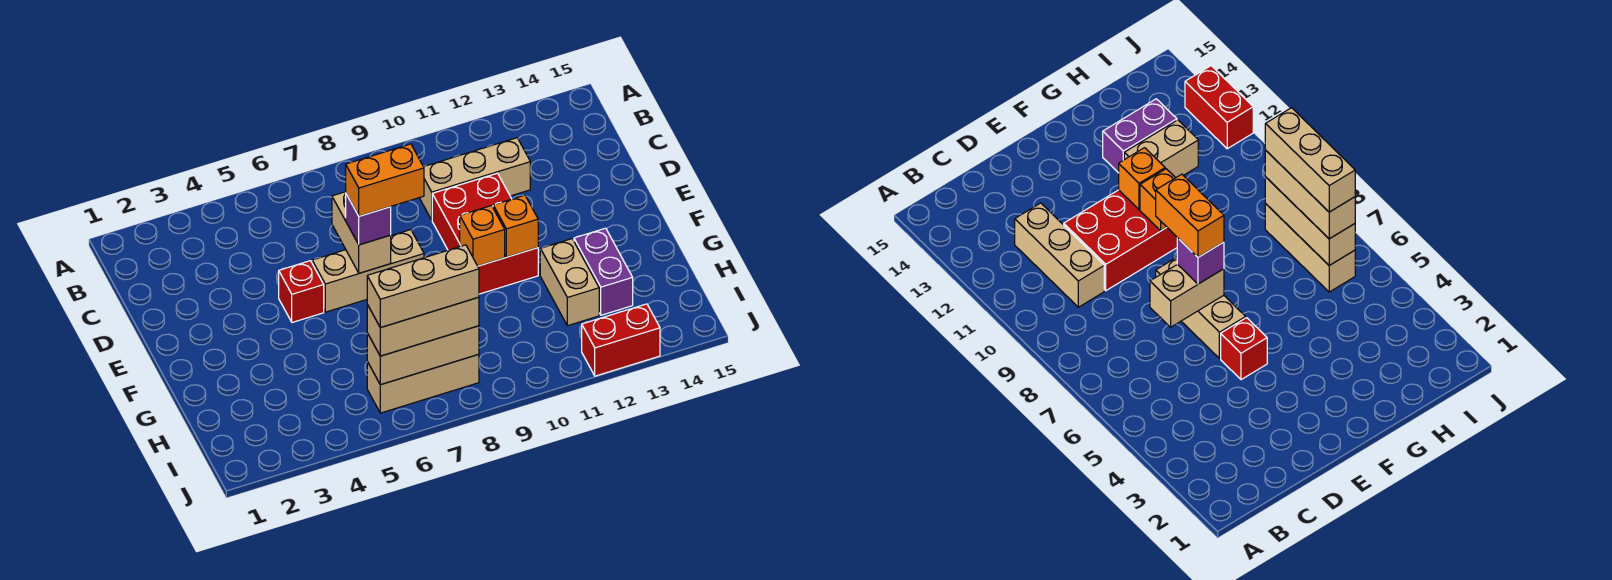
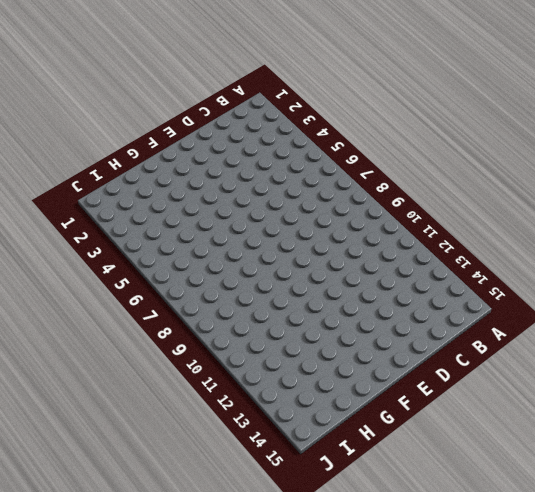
none -> tan 1x3 brick [420,138,530,220]
none -> red 2x3 brick [432,173,538,294]
none -> red 1x1 brick [279,261,324,322]

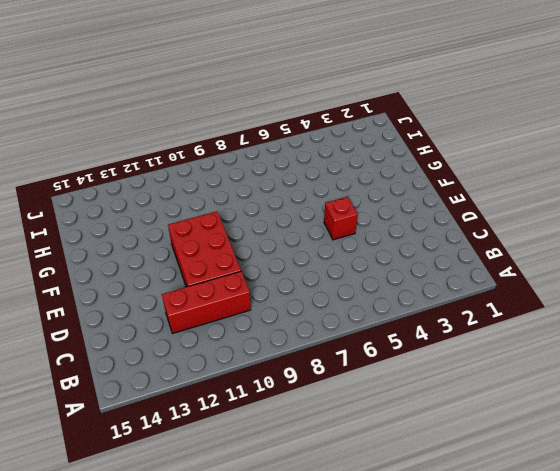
red 1x3 brick [162,271,251,333] -> tan 1x3 brick [420,138,530,220]
none -> tan 1x3 brick [312,230,424,312]
none -> tan 1x2 brick [540,239,599,326]
none -> purple 1x2 brick [574,228,633,315]

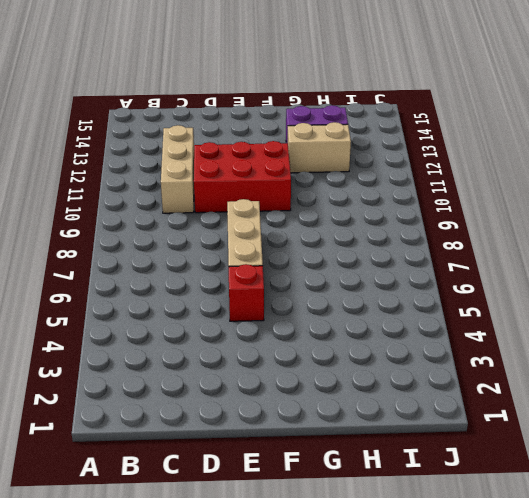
none -> tan 1x3 brick [367,354,479,413]
none -> red 1x2 brick [582,304,660,376]
none -> tan 1x2 brick [332,192,391,273]

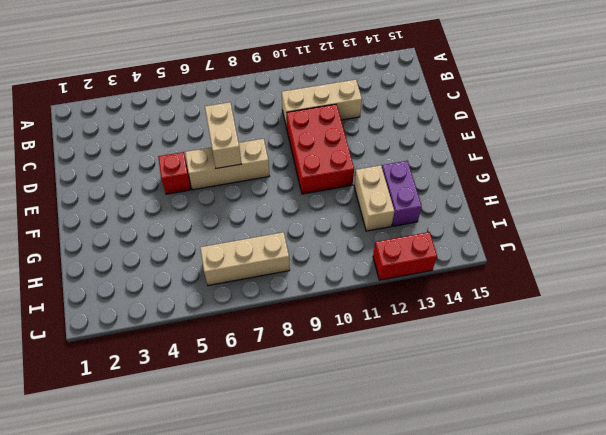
none -> orange 1x1 brick [460,206,505,266]
none -> orange 1x1 brick [493,195,538,257]
none -> tan 1x3 brick [367,326,479,385]

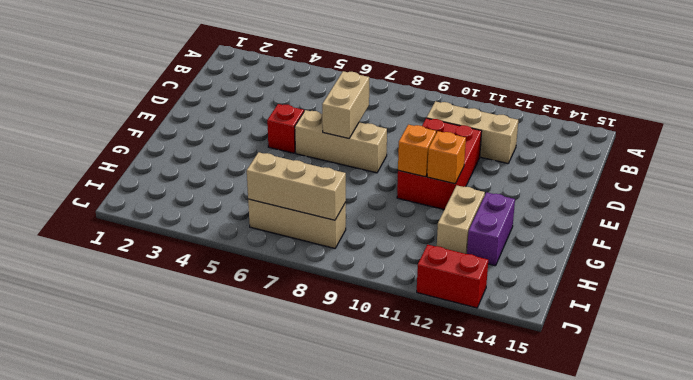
none -> purple 1x1 brick [346,194,391,245]
none -> tan 1x3 brick [367,297,479,356]
none -> orange 1x2 brick [346,144,424,216]

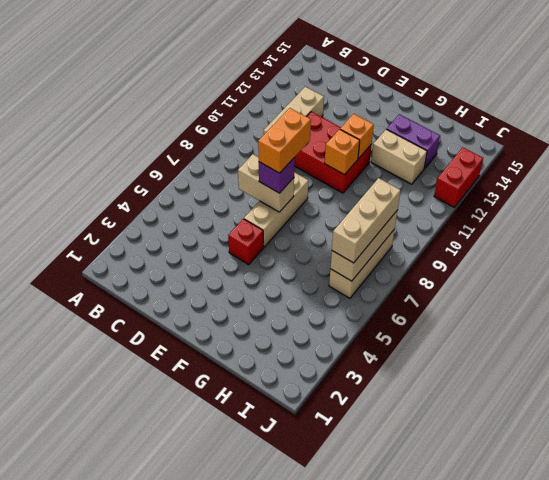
none -> tan 1x3 brick [367,245,479,328]

